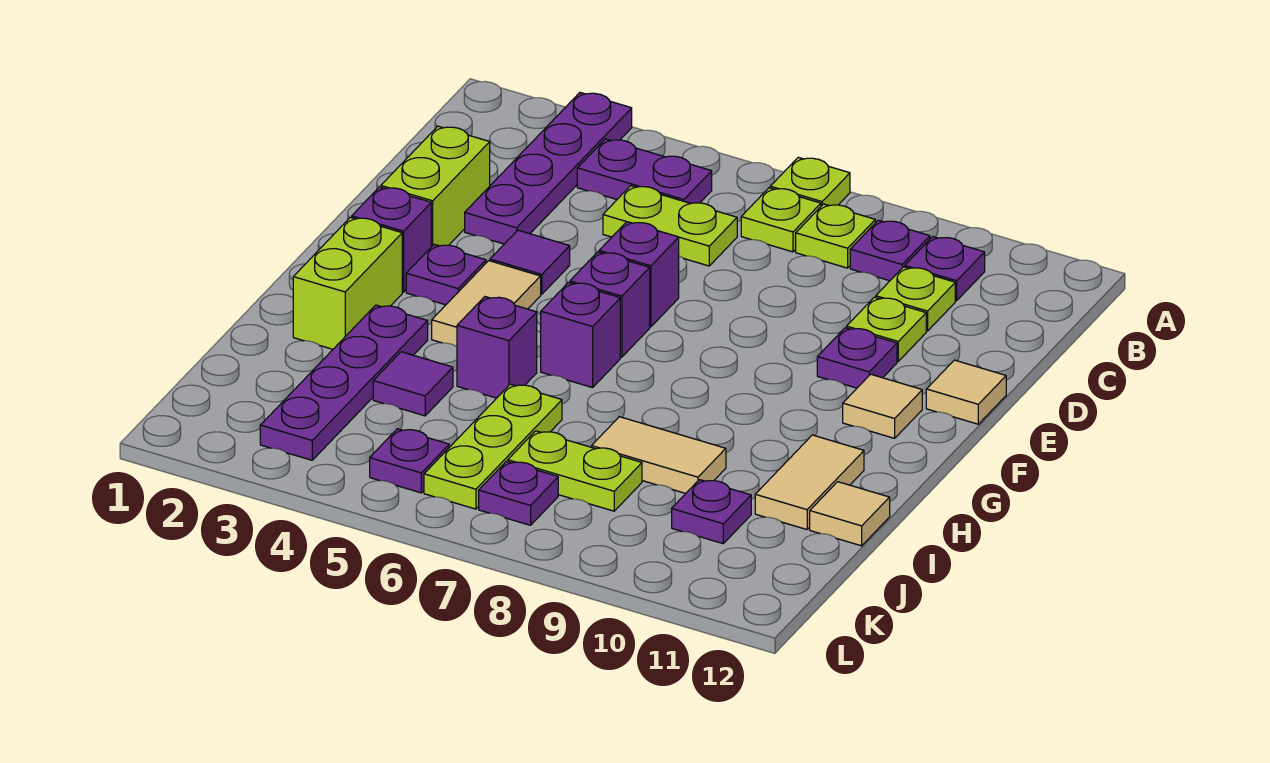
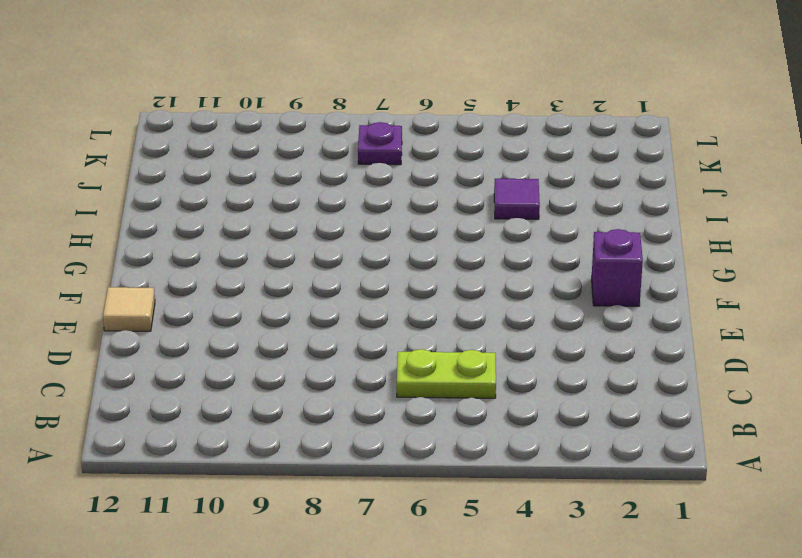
none -> purple 1x4 plate [465,93,632,244]
none -> lime 1x1 plate [770,157,850,206]
none -> purple 1x2 plate [577,139,712,204]
none -> lime 1x1 plate [741,188,821,252]

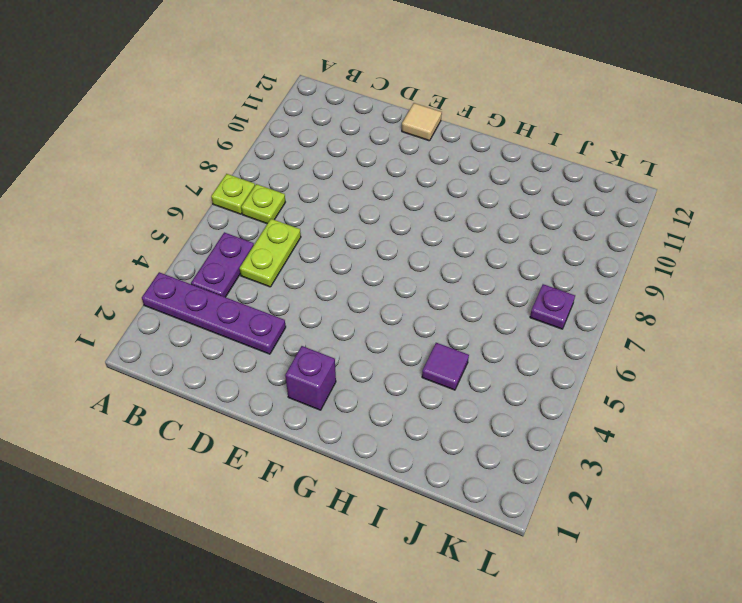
none -> lime 1x1 plate [796,204,875,268]
none -> purple 1x1 plate [850,220,930,281]
none -> purple 1x1 plate [905,237,985,301]
none -> lime 1x1 plate [876,267,955,331]

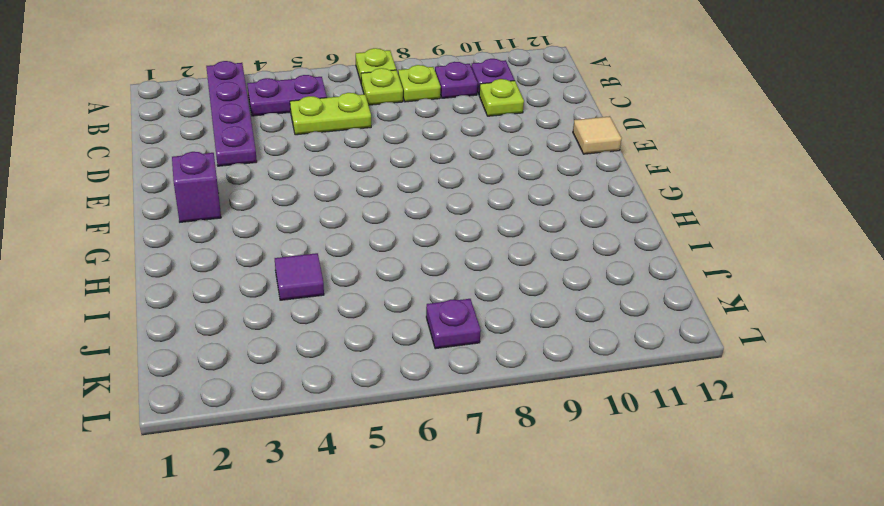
none -> lime 1x2 brick [381,126,490,247]
none -> lime 1x1 plate [847,297,926,361]
none -> purple 1x1 tile [490,230,570,294]
none -> purple 1x1 brick [599,222,679,327]

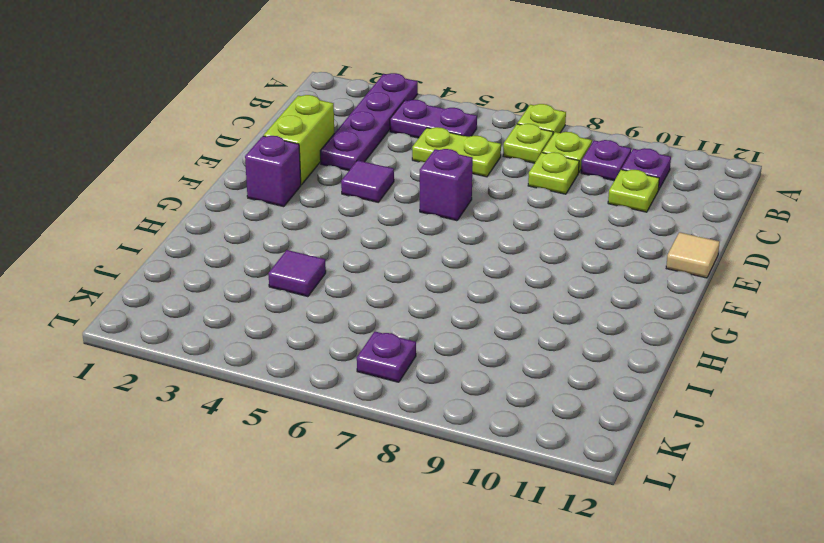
lime 1x1 plate [528,152,579,194] -> lime 1x1 plate moved to [847,297,926,361]
none -> purple 1x1 plate [817,328,897,388]
none -> purple 1x1 plate [406,244,486,305]
none -> tan 1x2 tile [432,261,541,347]
none -> purple 1x1 brick [570,252,650,357]

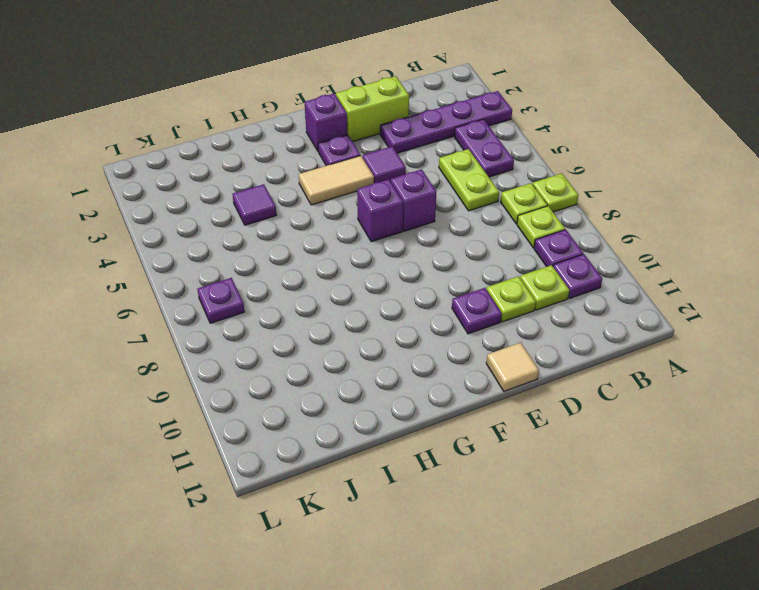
none -> tan 1x1 tile [843,374,922,438]
none -> lime 1x2 brick [293,217,402,349]
none -> purple 1x1 brick [541,282,620,388]
none -> purple 1x4 plate [260,305,428,460]

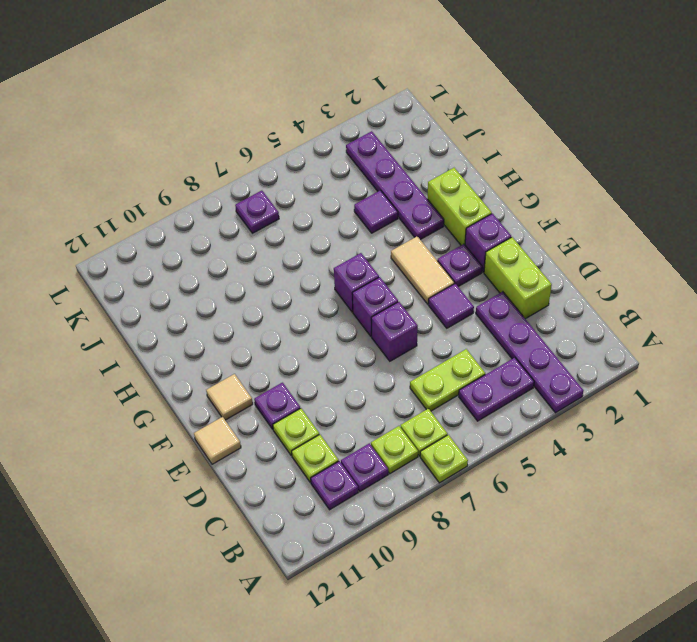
none -> purple 1x1 brick [457,297,537,398]
none -> tan 1x2 tile [755,435,864,529]
none -> lime 1x3 plate [424,384,562,509]
none -> tan 1x2 tile [592,417,726,493]

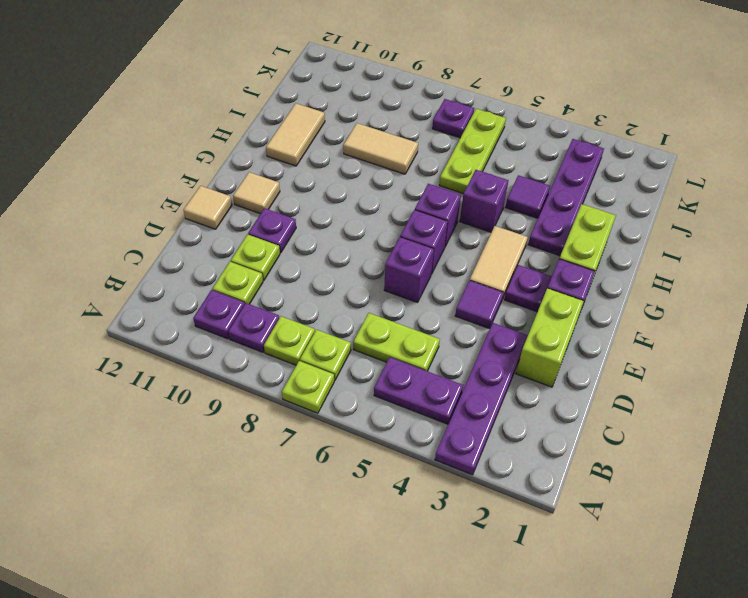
none -> tan 1x1 tile [810,482,890,546]
none -> lime 1x2 plate [508,431,642,511]
none -> purple 1x1 plate [672,480,751,544]
none -> purple 1x1 plate [370,429,449,493]

